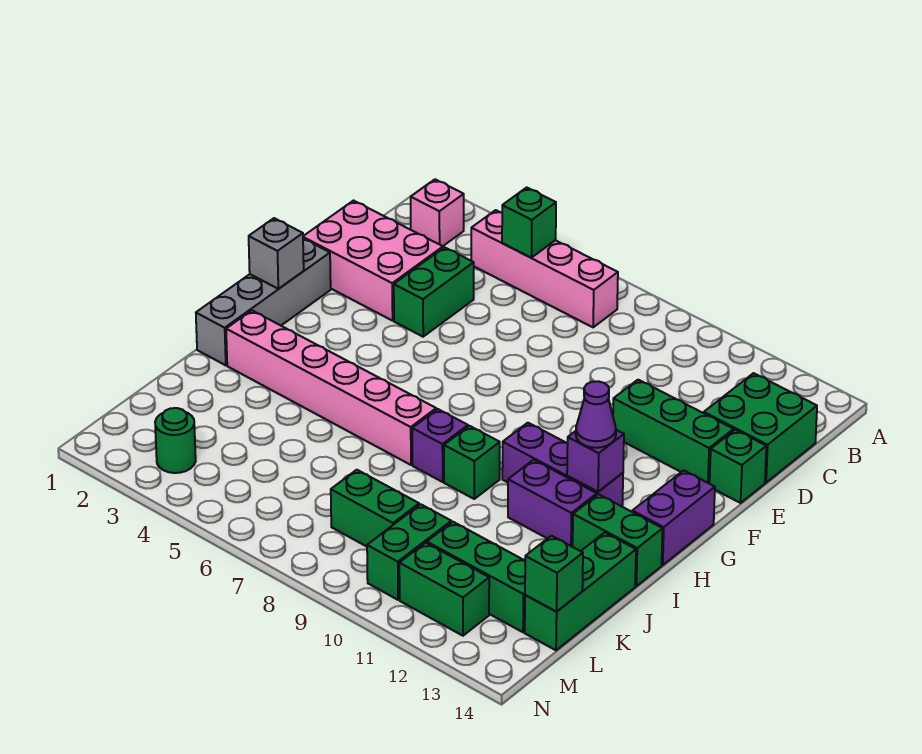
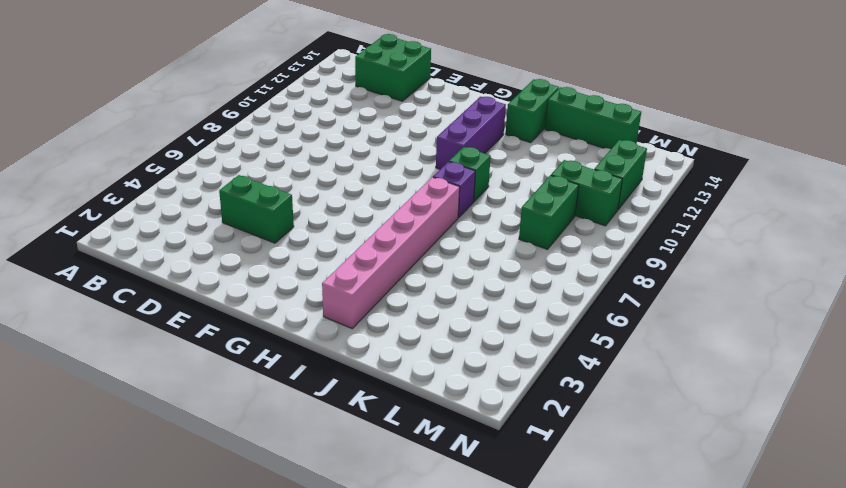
none -> pink 1x1 brick [411,179,464,246]
none -> pink 1x4 brick [471,210,618,327]
none -> pink 2x3 brick [303,201,443,321]

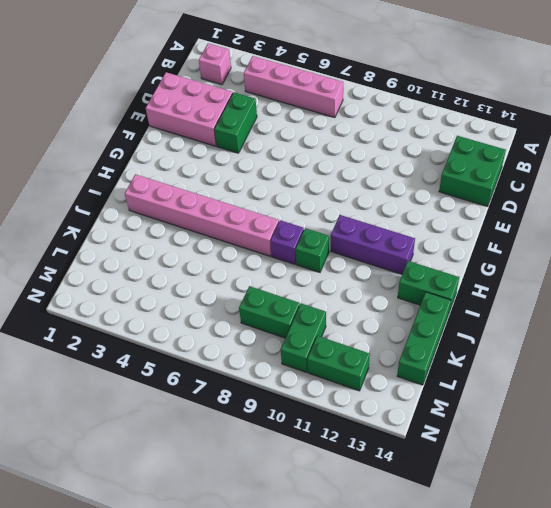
none -> green 1x3 brick [613,380,734,484]
none -> green 1x1 brick [710,430,766,503]
none -> grey 1x4 brick [196,239,331,365]

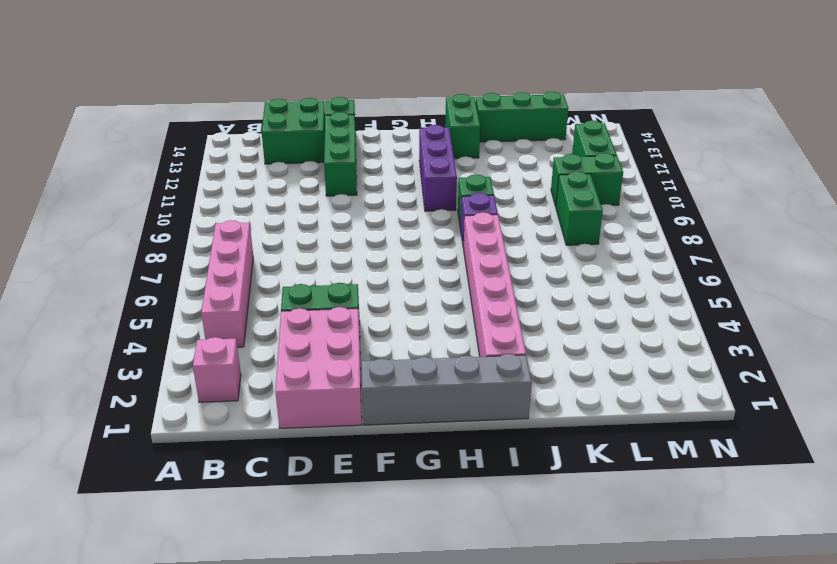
none -> purple 1x2 brick [632,470,715,565]
none -> purple 1x2 brick [508,460,597,547]
none -> green 1x3 brick [427,522,525,632]

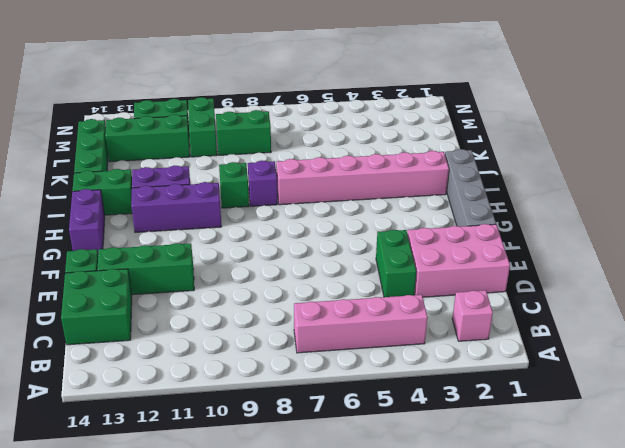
none -> green 1x1 round brick [155,408,196,473]
none -> green 1x1 brick [502,187,556,258]
none -> grey 1x1 brick [249,218,304,289]

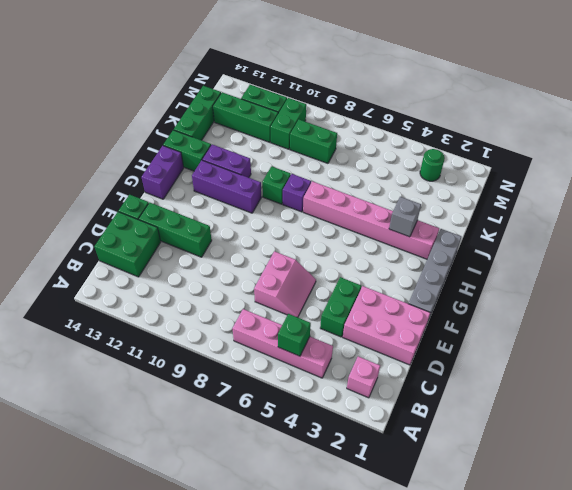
pink 2x2 slope [254,251,316,317] -> none
grey 1x1 brick [389,197,421,237] -> grey 1x1 brick moved to [249,218,304,289]
none -> purple 1x1 brick [567,430,624,492]
none -> green 1x1 brick [525,536,583,612]
none -> purple 1x1 cone [576,381,616,448]

